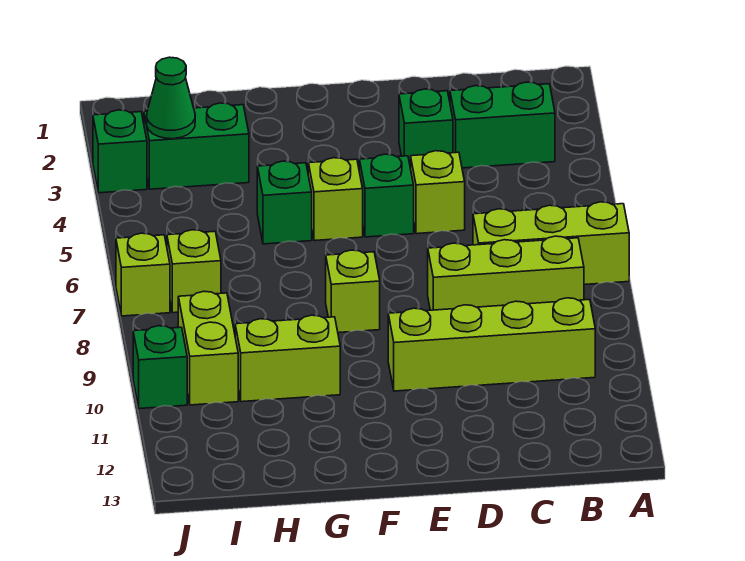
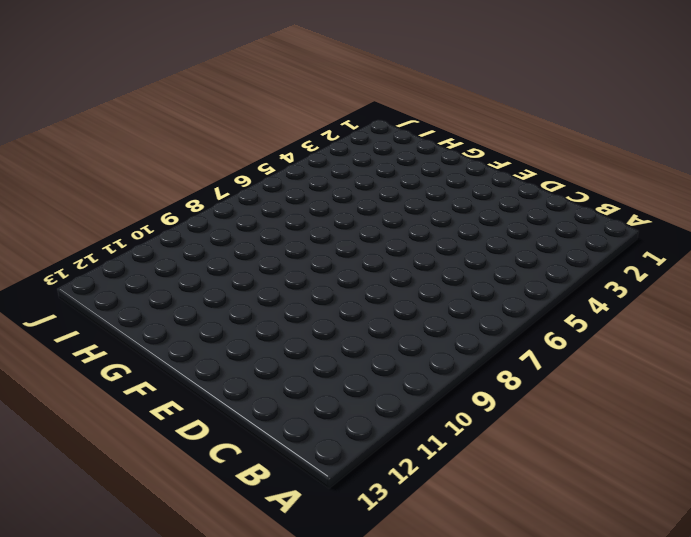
none -> lime 1x3 brick [473,202,629,285]
none -> green 1x2 brick [450,82,555,168]
none -> lime 1x3 brick [428,236,584,310]

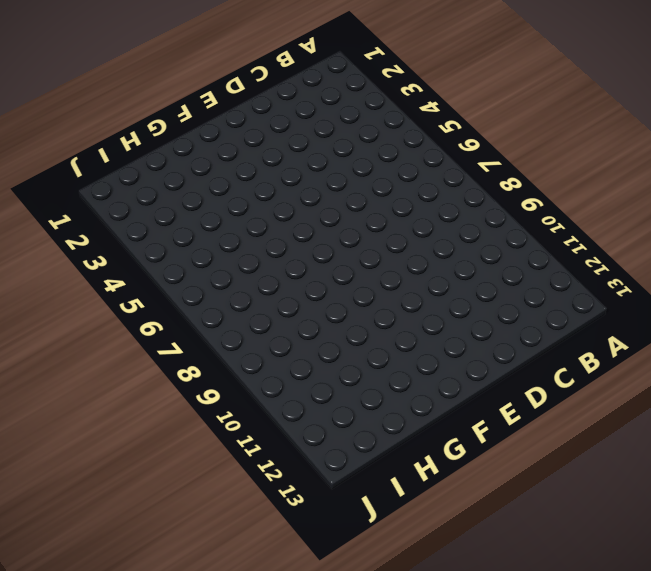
none -> lime 1x3 brick [473,202,629,285]
none -> green 1x2 brick [450,82,555,168]
none -> lime 1x3 brick [428,236,584,310]

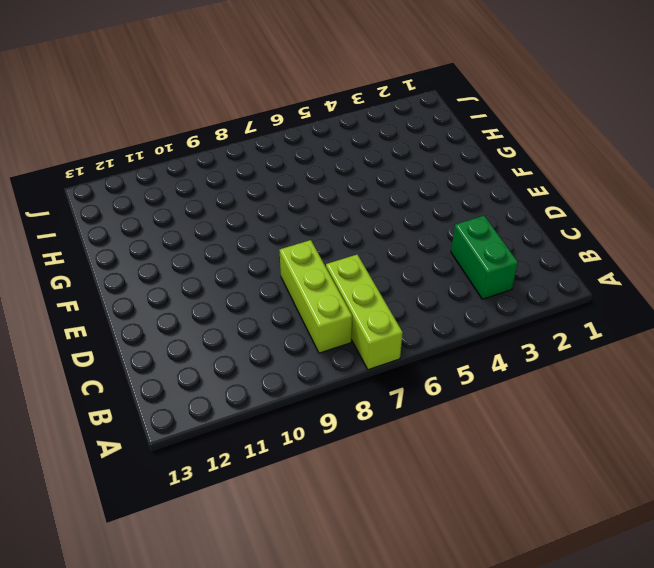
none -> lime 1x4 brick [388,298,595,391]
none -> green 1x1 brick [399,89,453,168]
none -> lime 1x1 brick [411,151,465,234]

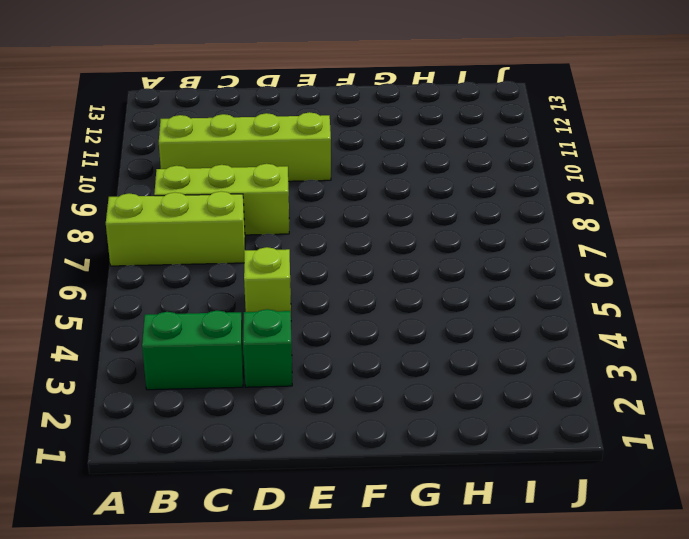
none -> green 1x1 brick [359,154,414,237]
none -> lime 1x1 brick [308,158,363,241]
none -> lime 1x1 brick [326,250,380,333]

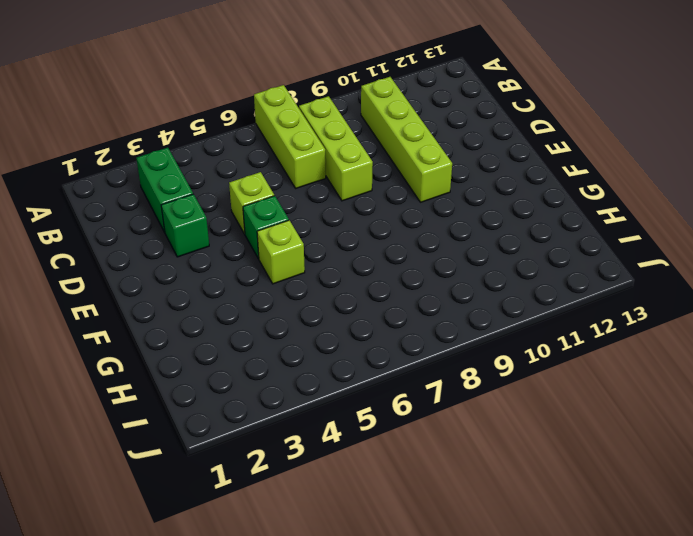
none -> lime 1x1 brick [326,250,380,333]
none -> green 1x1 brick [257,161,312,244]
none -> lime 1x2 brick [235,315,340,402]

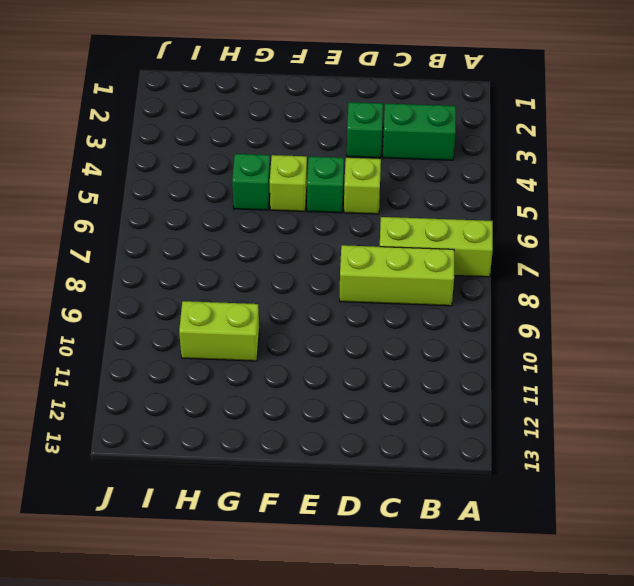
none -> lime 1x4 brick [388,298,595,391]
none -> lime 1x1 brick [326,250,380,333]
none -> green 1x2 brick [144,103,249,189]

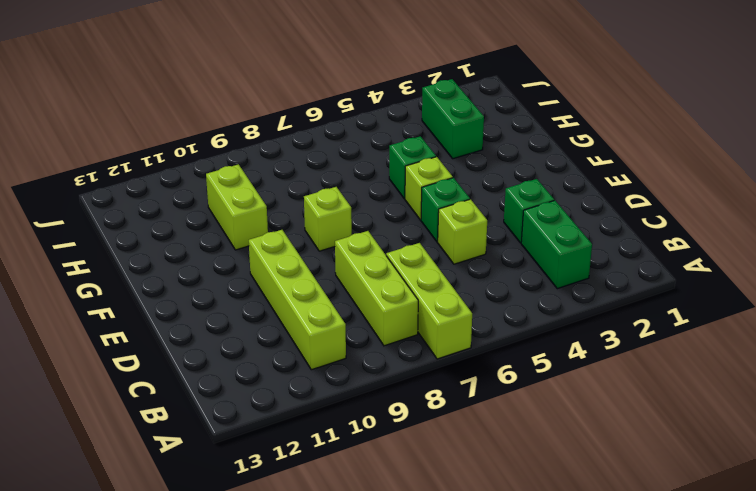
none -> lime 1x1 brick [167,230,221,313]
none -> lime 1x2 brick [178,291,238,405]
none -> green 1x1 brick [93,110,147,193]

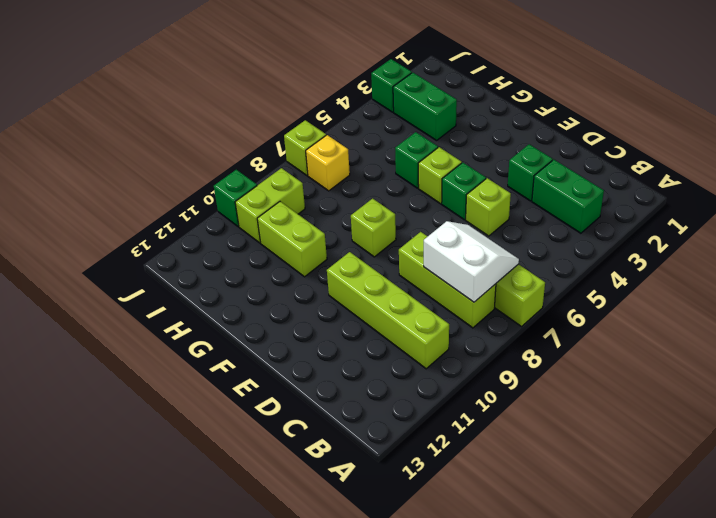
white 2x2 slope [424,221,519,302] -> none
yellow 1x1 brick [306,135,350,191] -> lime 1x1 brick [167,230,221,313]
none -> green 1x1 cone [147,57,195,139]

